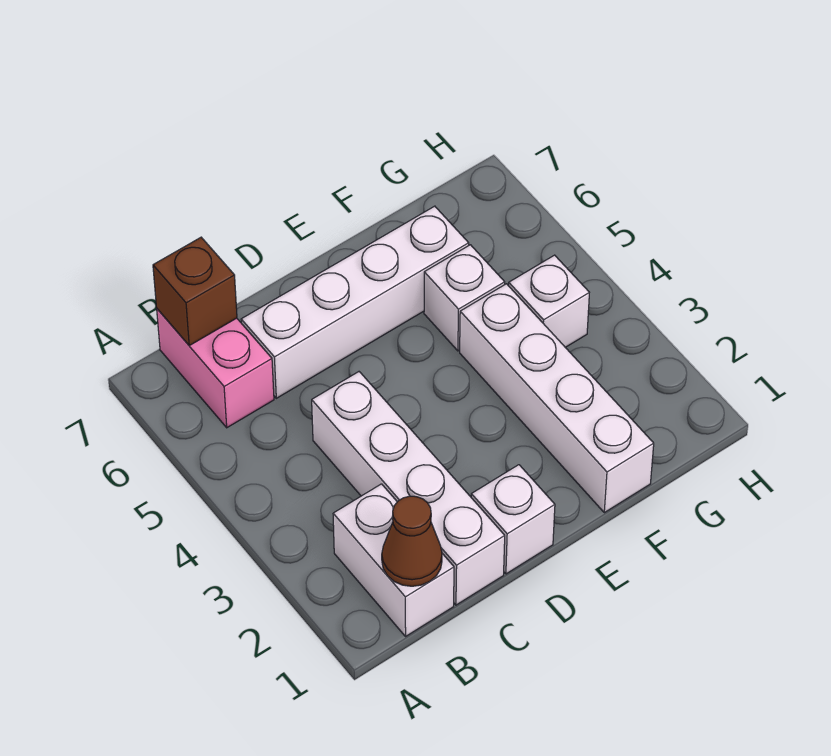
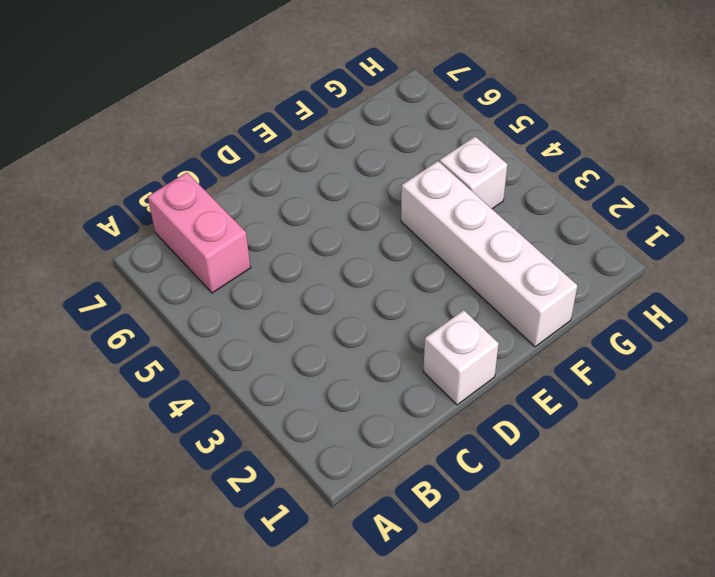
none -> white 1x2 brick [333,484,454,636]
none -> white 1x4 brick [312,372,505,605]

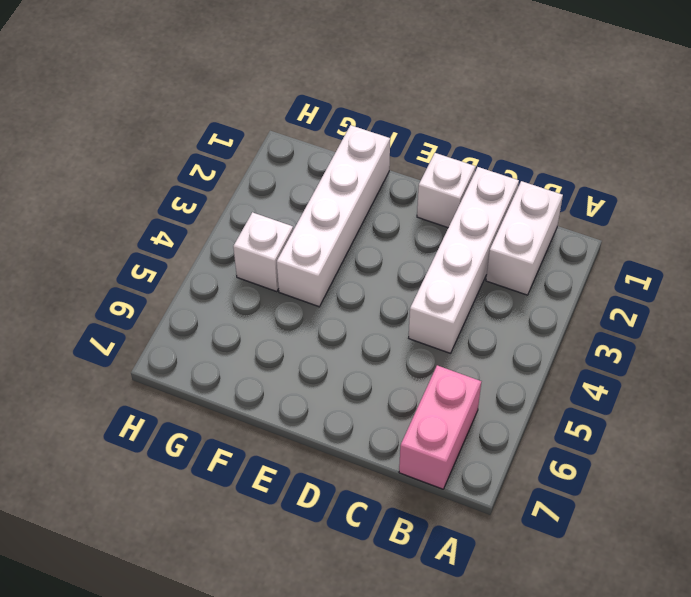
none -> white 1x4 brick [241,206,469,398]
none -> white 1x1 brick [424,245,505,351]

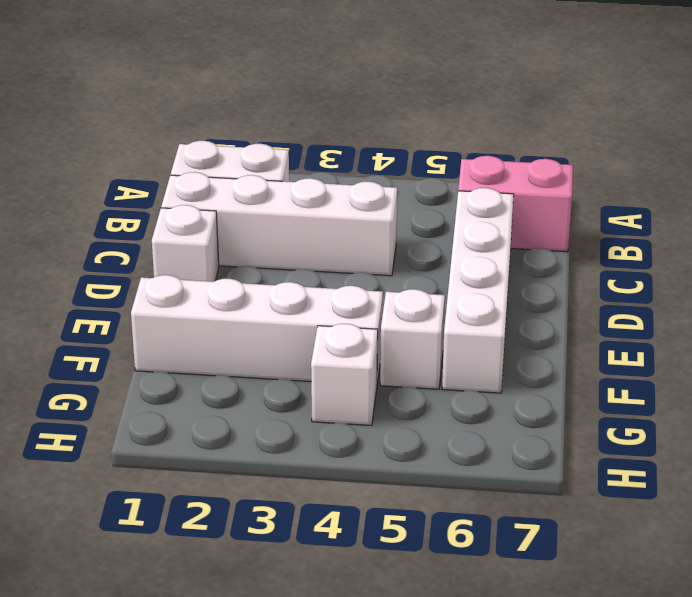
none -> brown 1x1 cone [382,496,442,586]
none -> brown 1x1 brick [153,237,237,345]

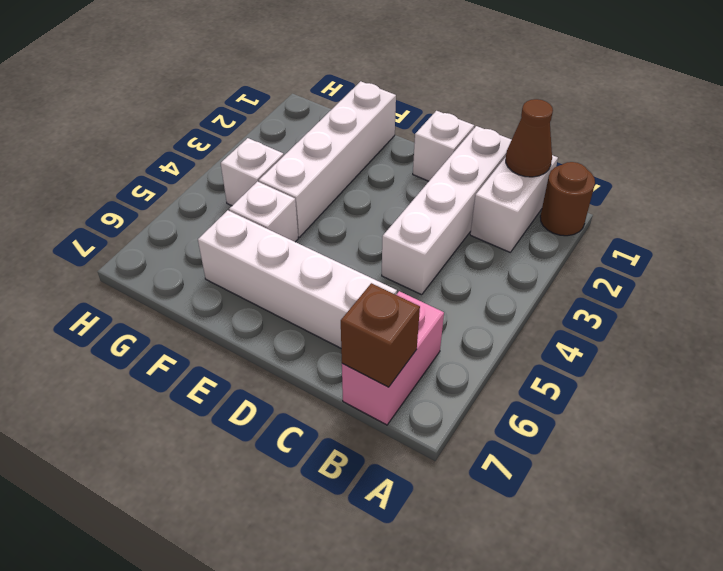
brown 1x1 round brick [540,162,595,236] -> none

